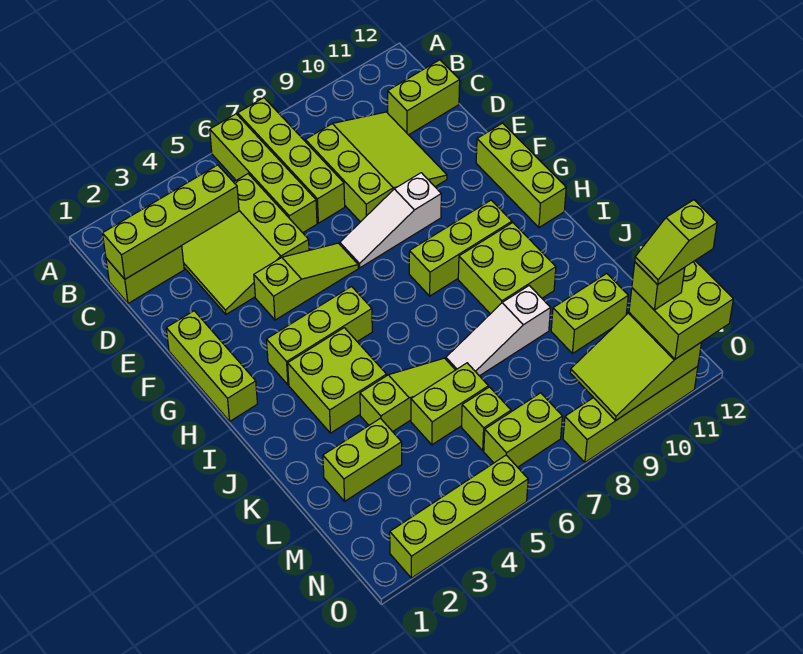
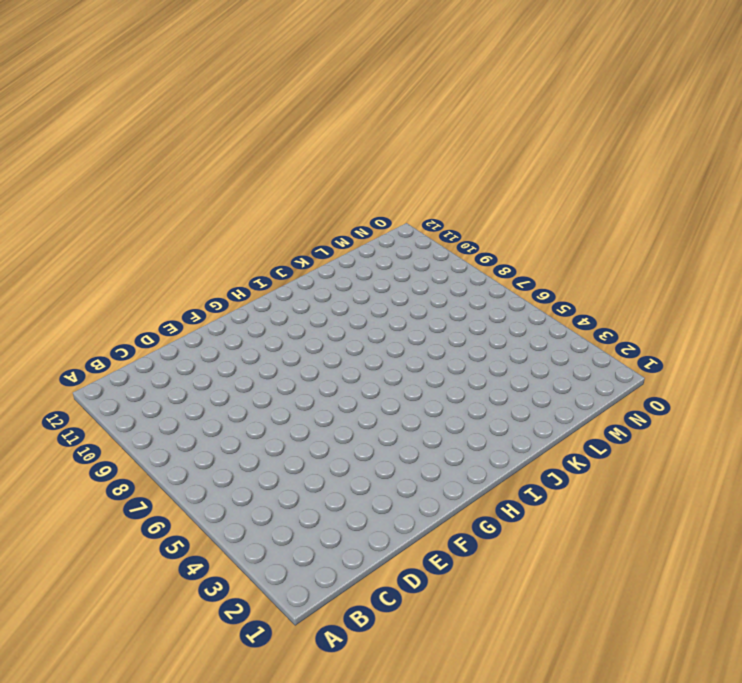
none -> lime 1x4 brick [210,114,317,233]
none -> lime 1x4 brick [238,98,345,223]
none -> lime 1x2 brick [106,246,184,303]

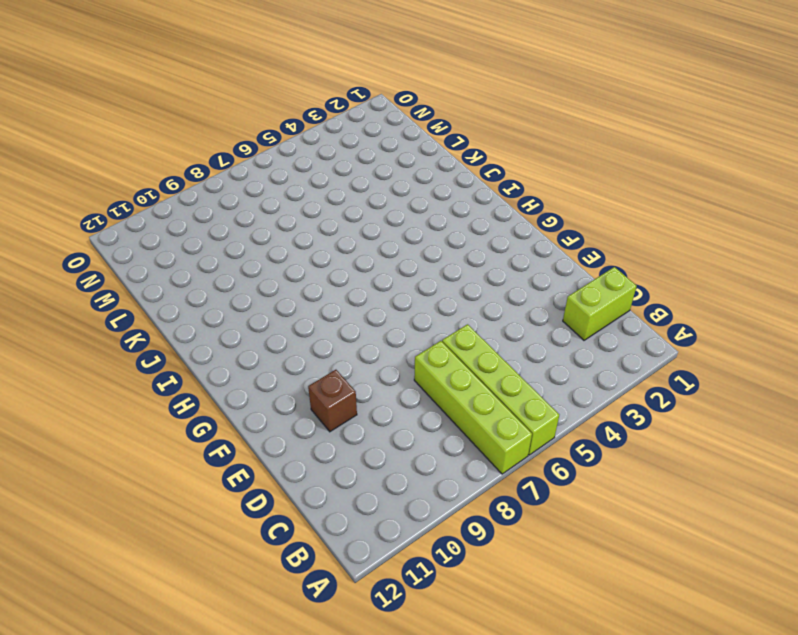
brown 1x1 brick [308,370,357,432] -> lime 3x3 slope [305,112,447,222]
none -> lime 3x3 slope [182,174,309,314]
none -> lime 1x2 brick [388,60,460,135]
none -> lime 1x3 brick [166,311,257,421]

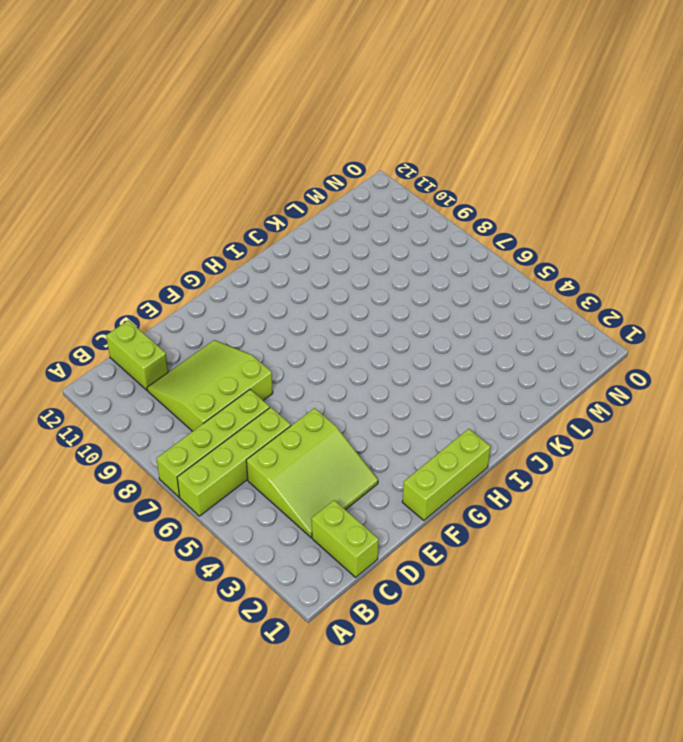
none -> lime 1x3 slope [254,243,358,320]
none -> white 1x3 slope [340,173,441,268]
none -> lime 1x3 brick [476,123,566,227]

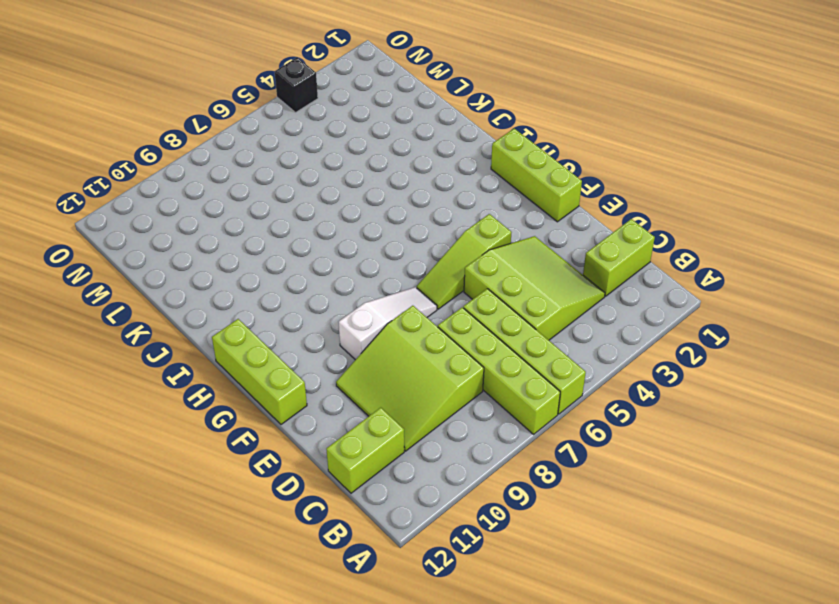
black 1x1 brick [275,57,318,112] -> lime 1x4 brick [390,455,528,578]
none -> lime 1x3 brick [266,287,372,385]
none -> lime 1x3 brick [409,200,512,296]
none -> lime 2x2 brick [288,328,387,433]

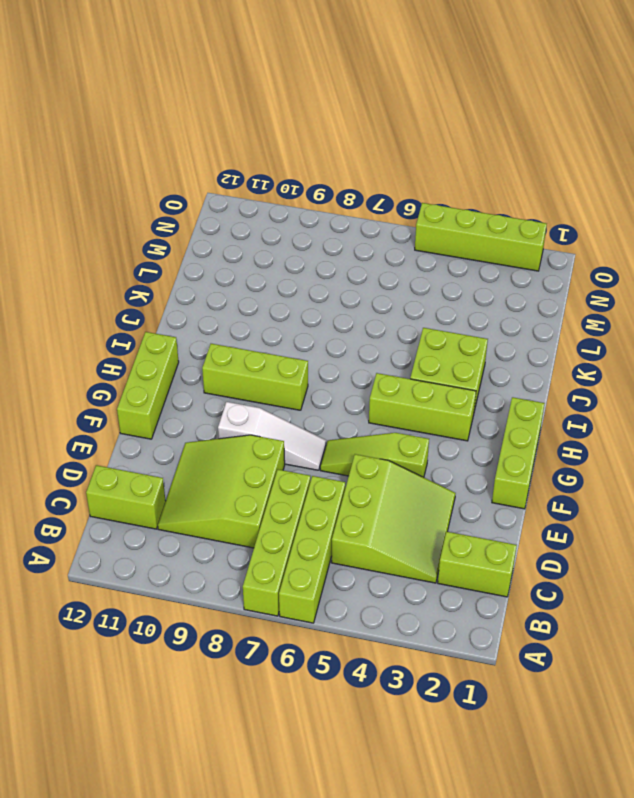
none -> lime 2x2 brick [458,223,556,314]
none -> lime 1x3 slope [360,358,455,432]
none -> white 1x3 slope [446,285,551,376]

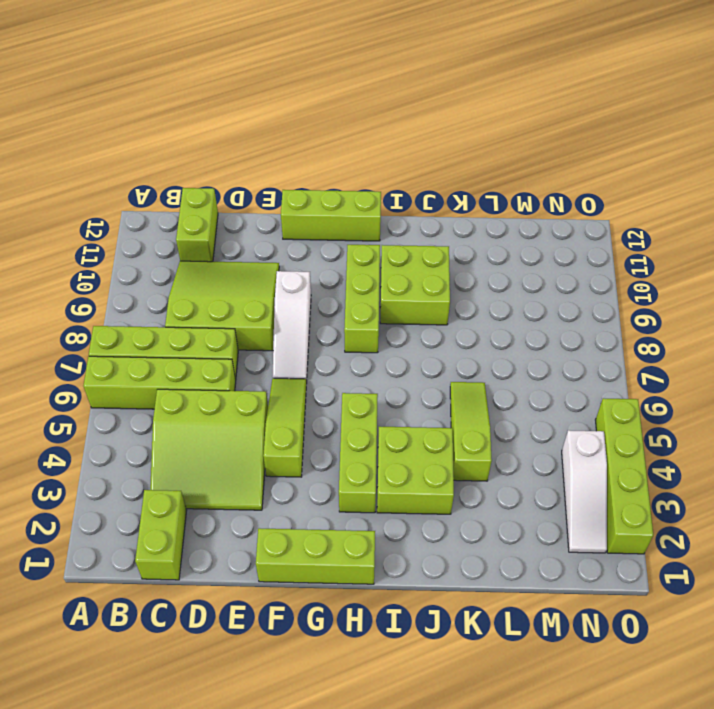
white 1x3 slope [562,430,607,553] -> white 1x3 slope moved to [446,285,551,376]
none -> lime 1x2 brick [323,418,402,501]
none -> lime 1x2 brick [411,363,488,445]
none -> lime 1x2 brick [551,273,628,354]

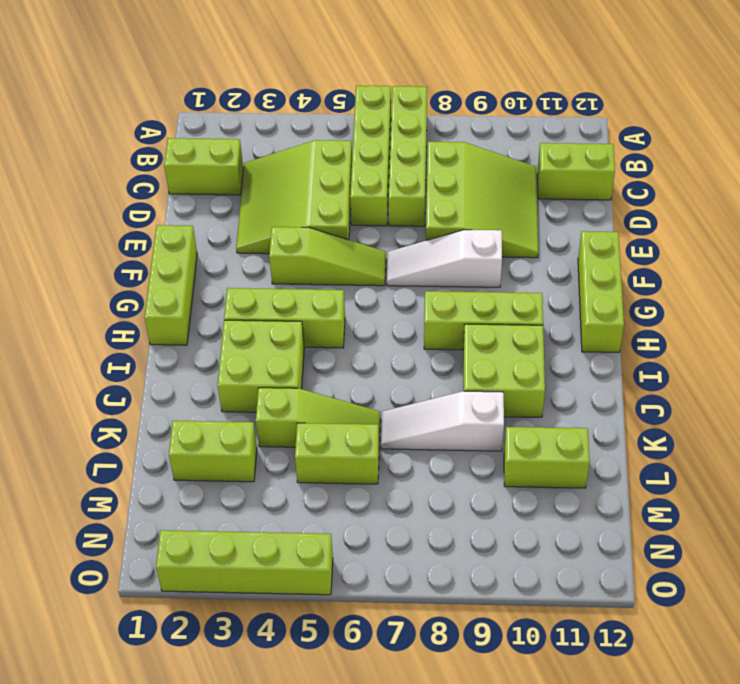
none -> lime 1x1 brick [461,387,511,451]
none -> lime 1x2 brick [484,393,563,467]
none -> lime 1x4 brick [563,366,698,462]

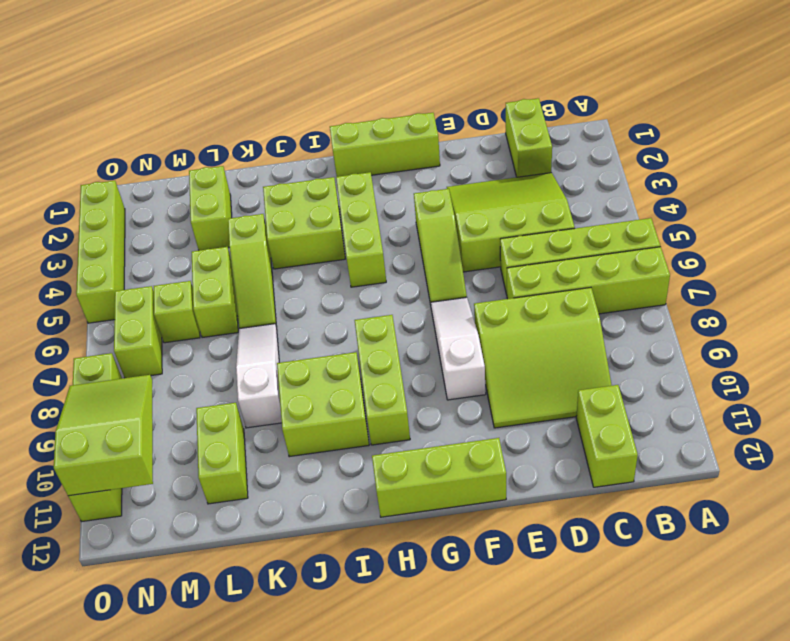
none -> lime 1x4 brick [102,165,239,279]
none -> lime 2x2 brick [629,261,733,359]
none -> lime 1x1 brick [632,262,685,310]

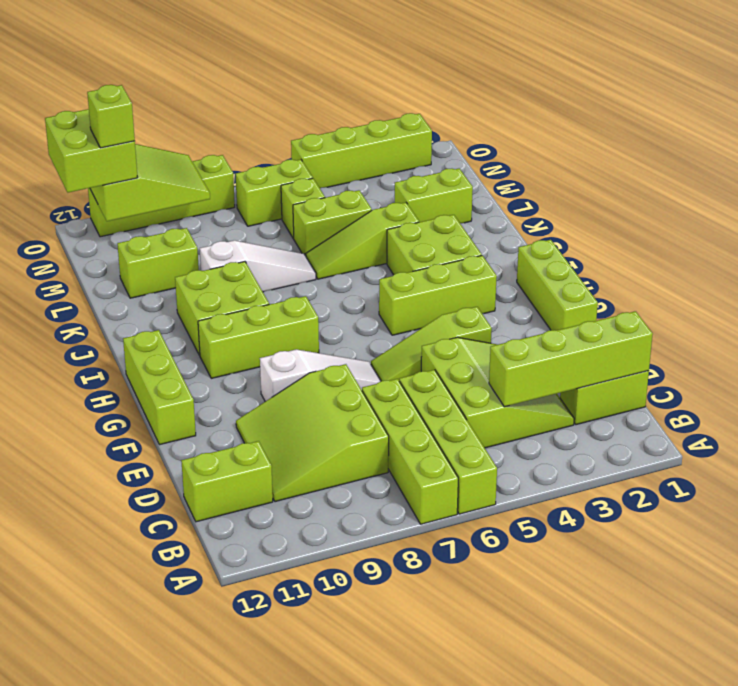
none -> lime 1x2 slope [635,200,717,285]

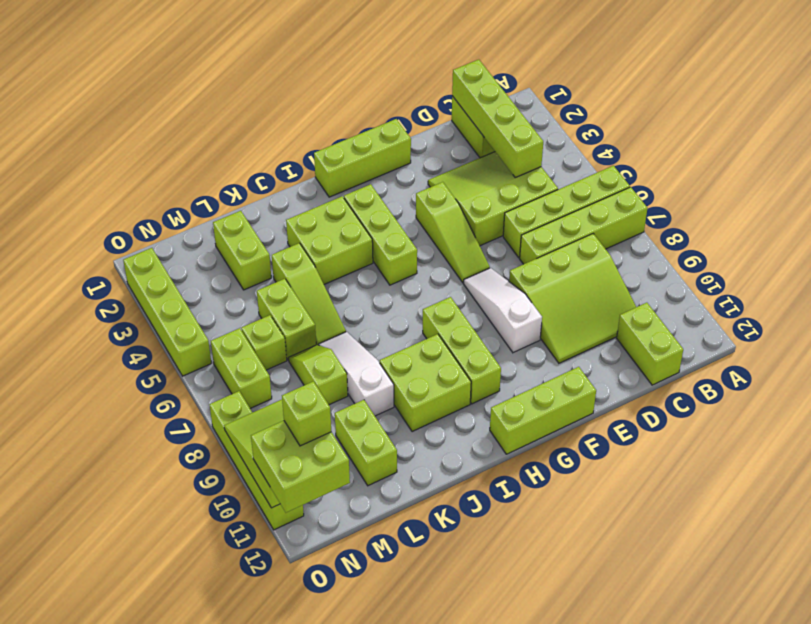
lime 1x2 slope [289,345,348,405] -> lime 1x2 slope moved to [635,200,717,285]

